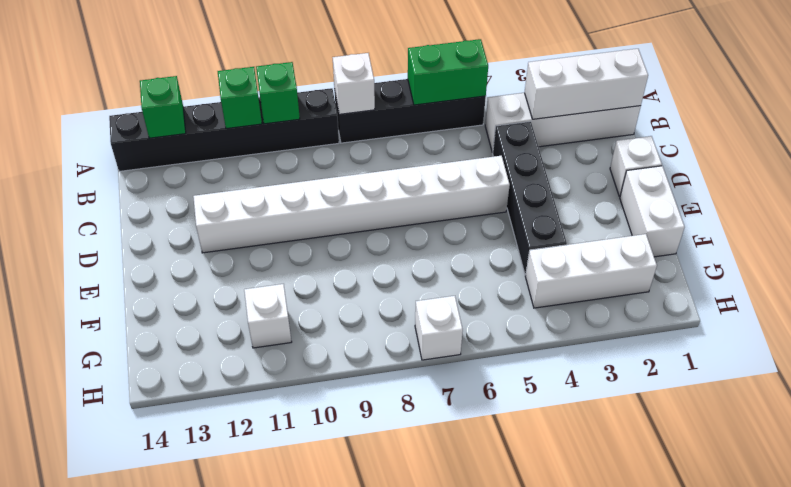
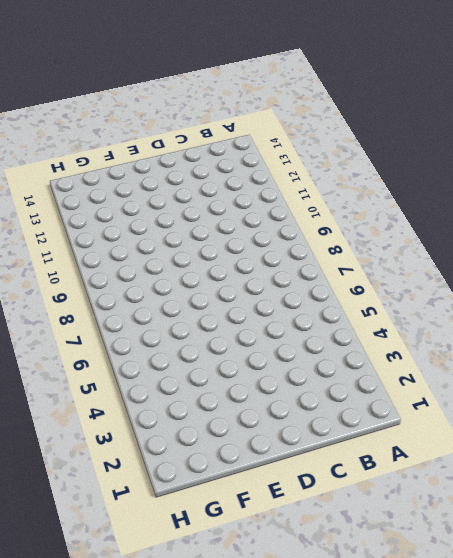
none -> black 1x4 brick [334,79,486,143]
none -> black 1x6 brick [109,88,339,171]
none -> white 1x4 brick [485,93,641,153]

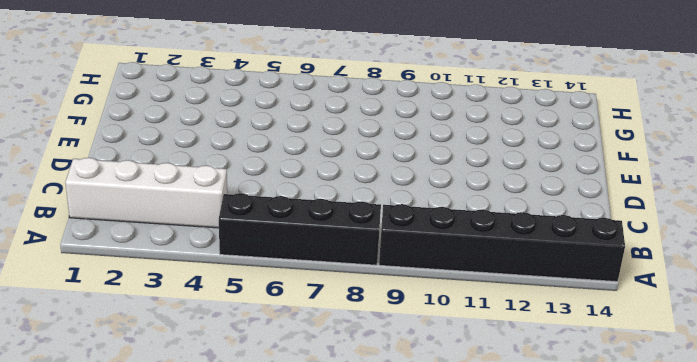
none -> black 1x4 brick [493,121,567,275]
none -> white 1x1 brick [610,136,662,197]
none -> white 1x8 brick [193,156,510,253]

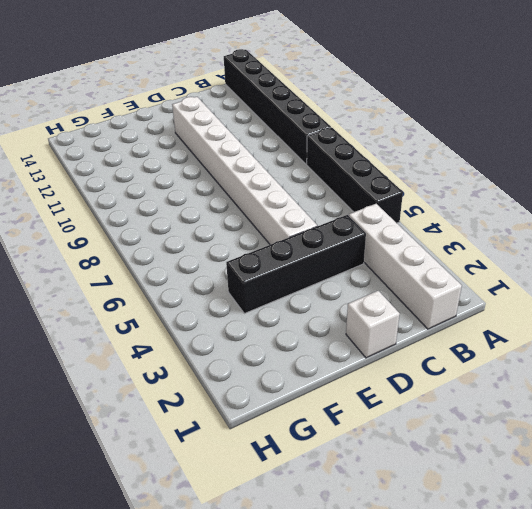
none -> white 1x2 brick [620,166,685,257]
none -> white 1x3 brick [525,234,657,308]
none -> white 1x1 brick [244,284,292,348]

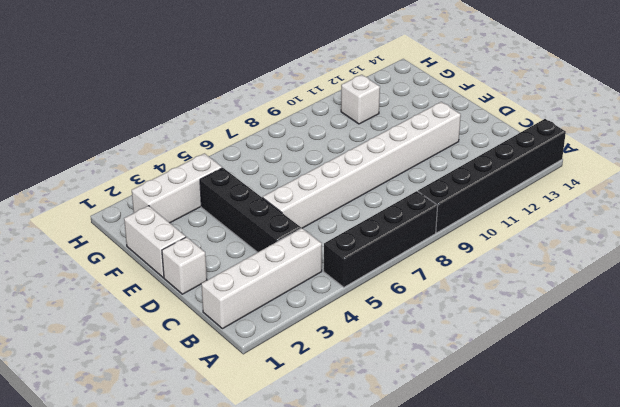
none -> white 1x1 brick [415,296,463,360]
none -> green 1x2 brick [408,39,488,105]
none -> white 1x1 brick [333,53,375,114]

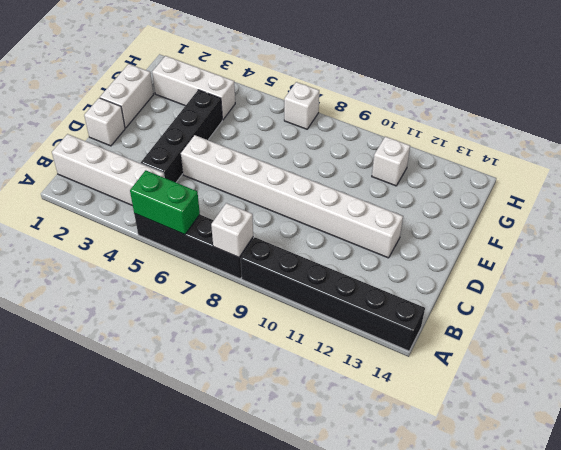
none -> green 1x1 brick [256,62,300,124]
none -> green 1x1 brick [218,67,262,129]
none -> green 1x1 brick [140,76,186,138]

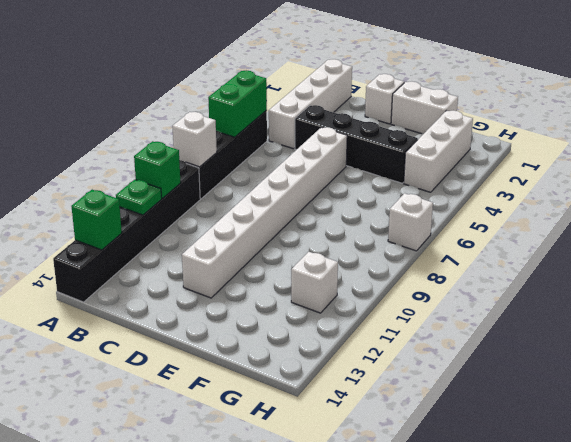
green 1x1 plate [116,180,162,215] -> green 1x1 brick [218,67,262,129]
none -> white 1x3 brick [524,49,648,119]

